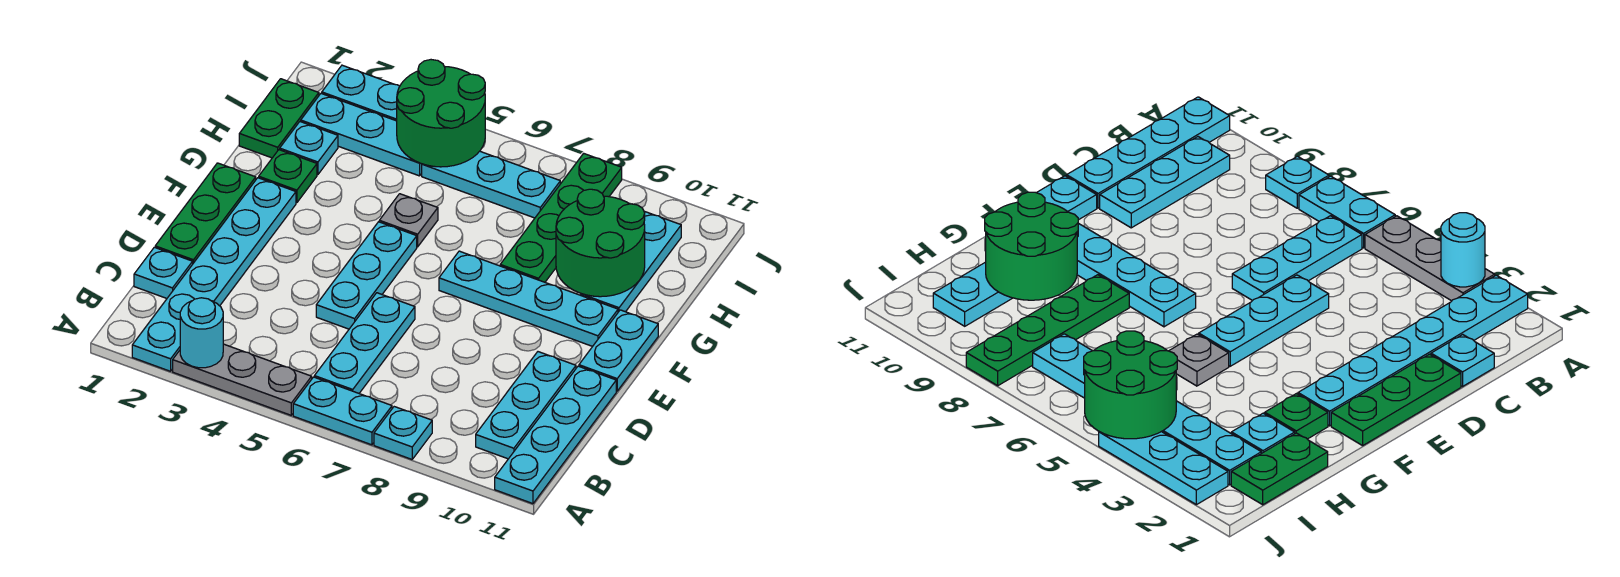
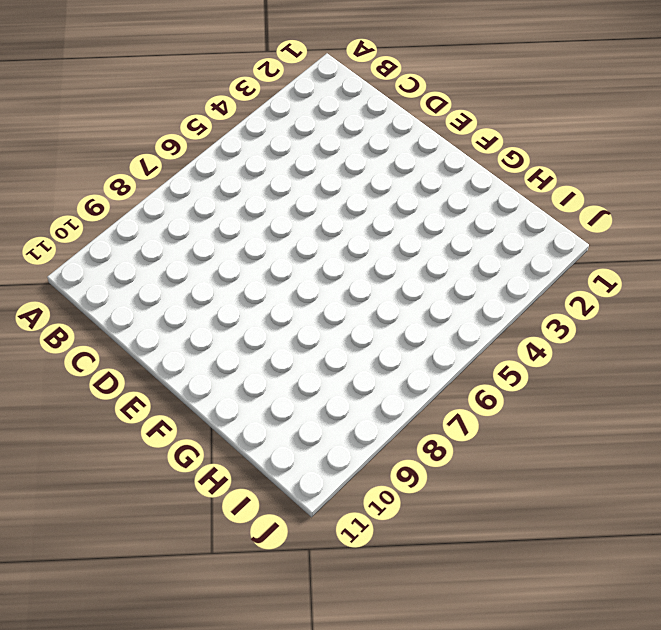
none -> cyan 1x6 plate [132,178,296,371]
none -> grey 1x3 plate [173,344,312,415]
none -> cyan 1x2 plate [293,377,392,445]

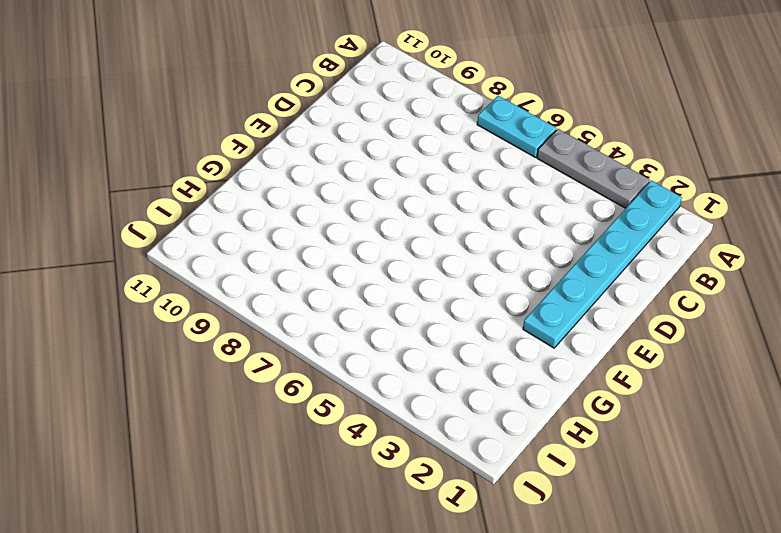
none -> cyan 1x1 plate [374,407,432,459]
none -> cyan 1x4 plate [495,366,616,504]
none -> cyan 1x3 plate [314,293,415,393]

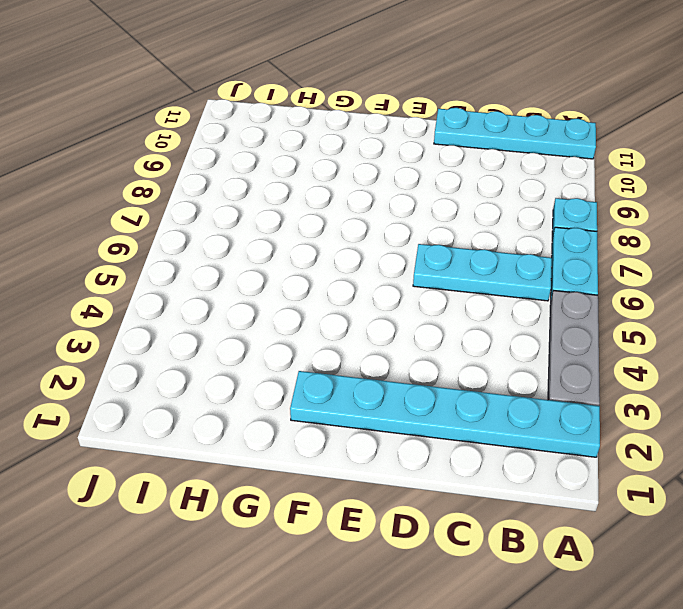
none -> cyan 1x3 plate [476,352,576,459]
none -> cyan 1x1 plate [134,247,193,298]
none -> green 1x3 plate [155,163,256,263]

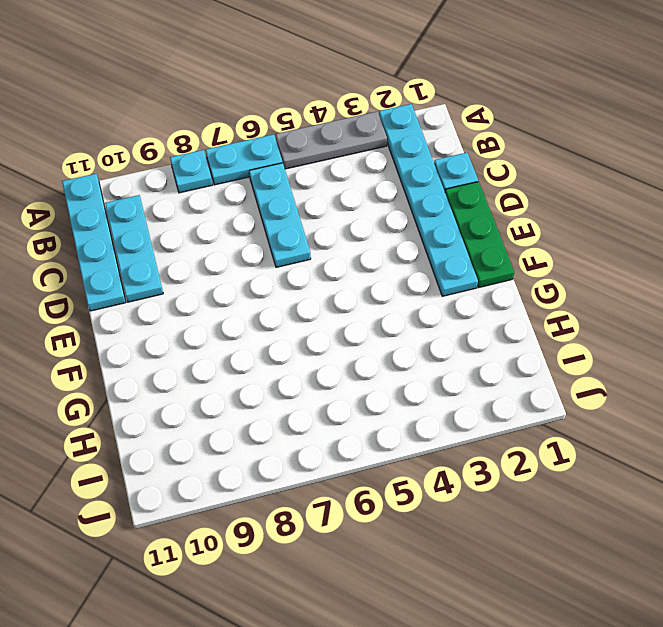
none -> cyan 1x3 plate [316,222,417,329]
none -> cyan 1x2 plate [579,310,658,391]
none -> cyan 1x4 plate [439,251,618,346]

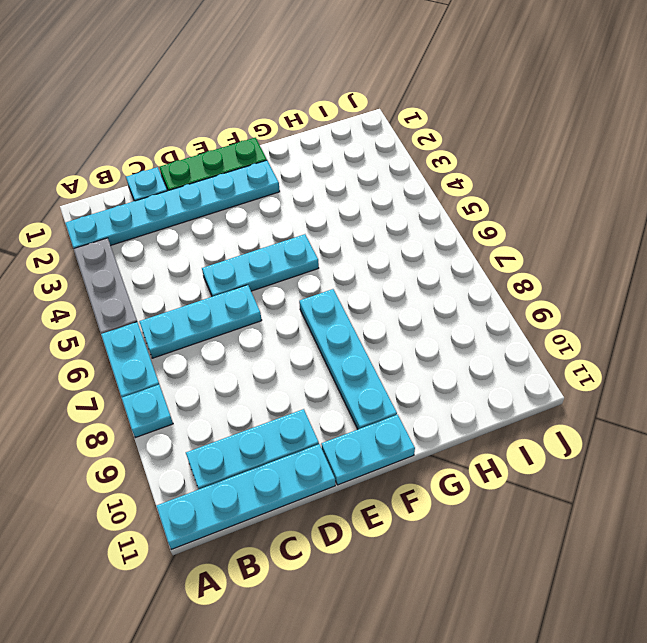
none -> green 1x1 plate [259,150,317,203]
none -> grey 1x1 plate [379,194,438,247]
none -> green 1x4 plate [500,153,622,282]

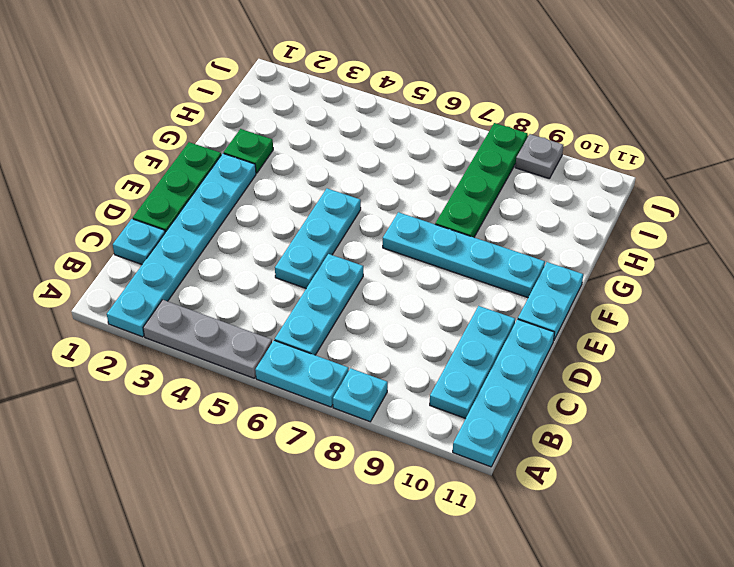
grey 1x1 plate [515,134,563,179] -> grey 1x1 plate moved to [379,194,438,247]
none -> cyan 1x3 plate [581,211,681,312]
none -> green 1x2 plate [239,79,319,158]
none -> cyan 1x1 plate [280,122,338,175]

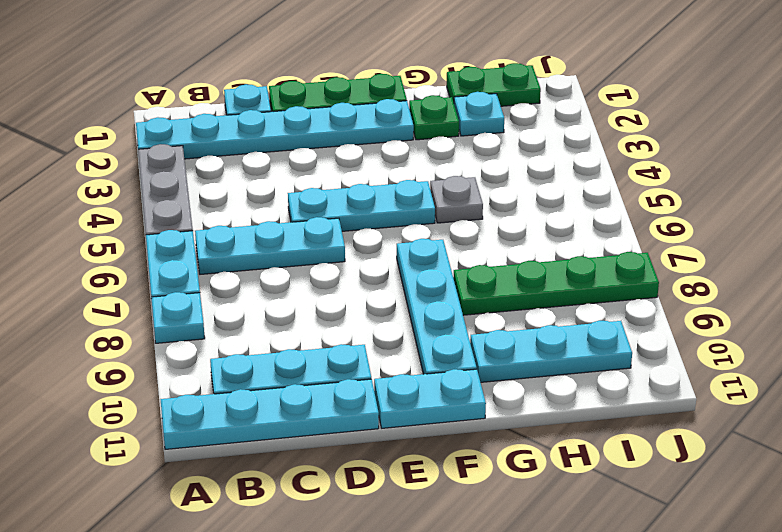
none -> cyan 1x3 plate [301,93,422,176]
none -> cyan 1x3 plate [422,151,560,218]
none -> cyan 1x3 plate [322,65,400,121]

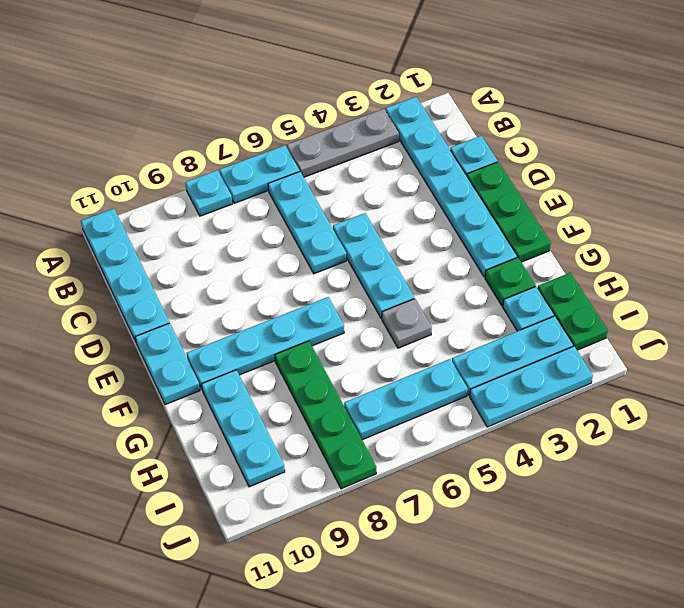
none -> cyan 1x3 plate [476,352,576,459]
none -> cyan 1x1 round brick [180,298,223,368]
none -> green 2x2 round brick [556,189,645,297]

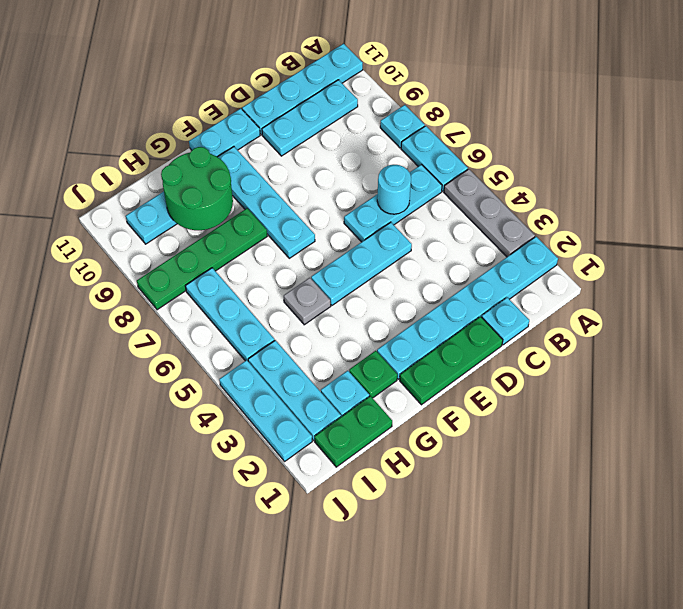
cyan 1x1 round brick [377,165,411,214] -> cyan 1x1 round brick moved to [180,298,223,368]
none -> green 2x2 round brick [397,60,485,167]

